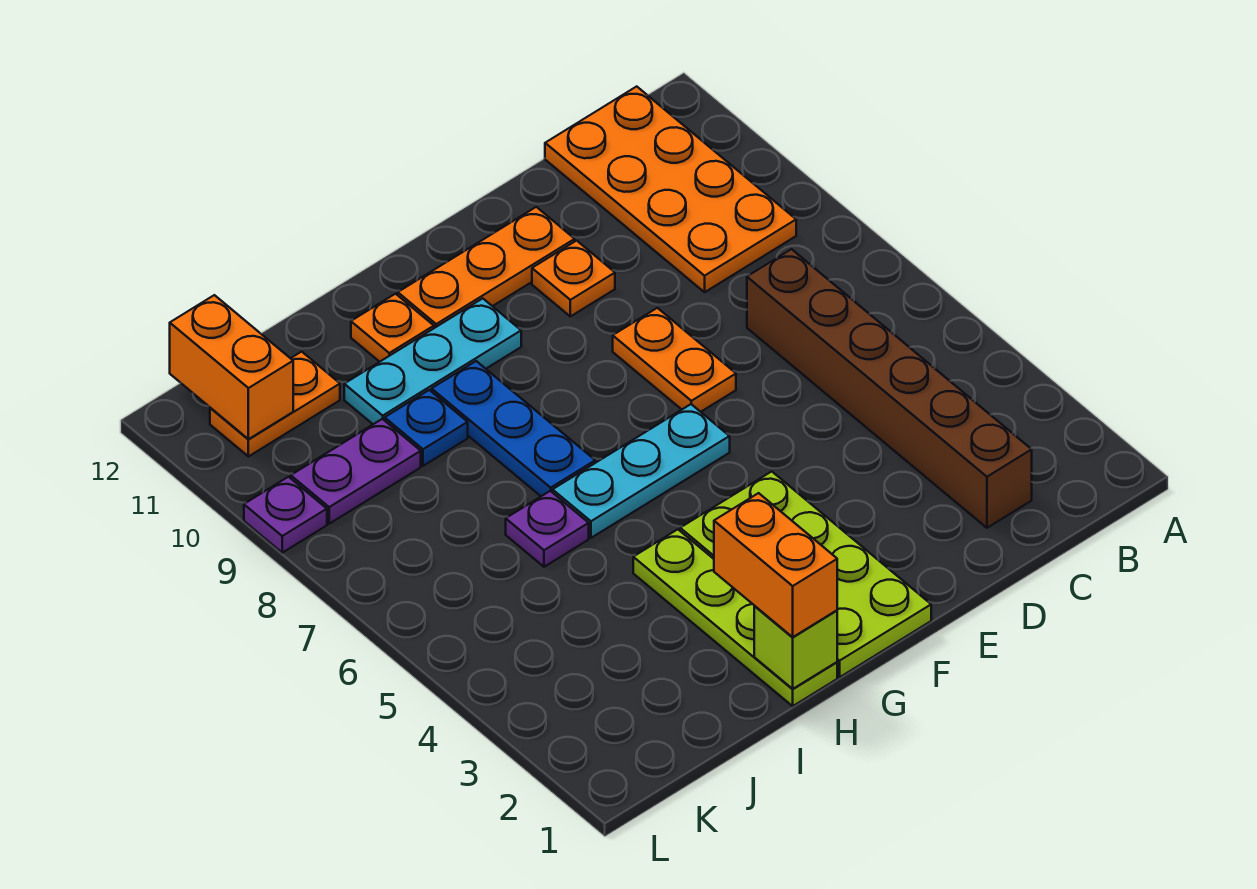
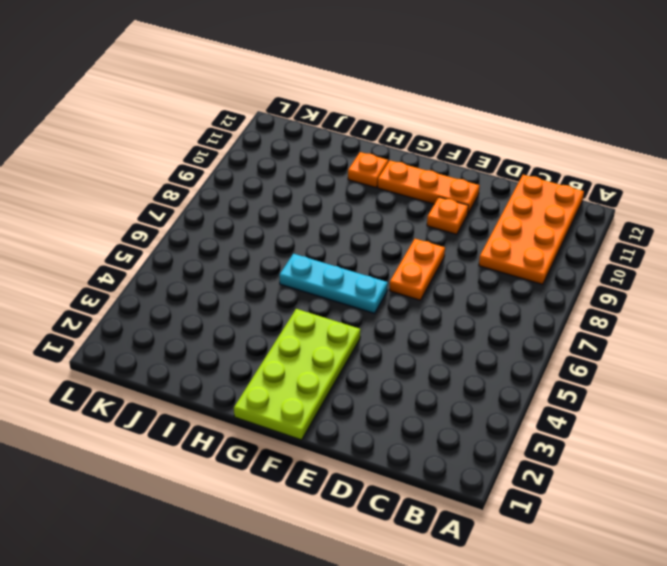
none -> brown 1x6 brick [747,249,1032,528]
none -> cyan 1x3 plate [344,298,521,424]
none -> lime 1x4 plate [633,529,837,706]

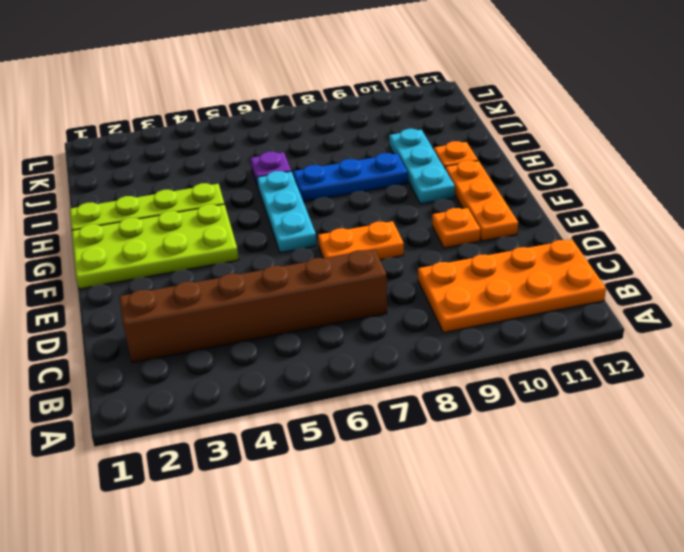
none -> blue 1x1 plate [385,390,468,466]
none -> purple 1x2 plate [291,419,421,524]
none -> orange 1x2 plate [210,352,340,456]

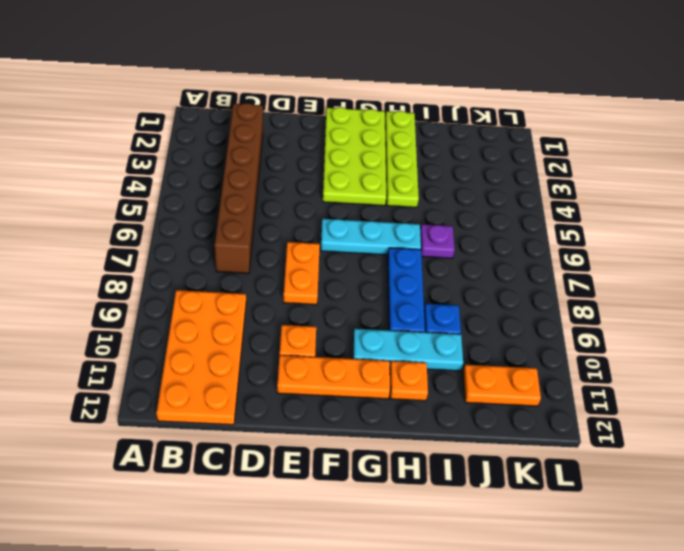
none -> purple 1x2 plate [291,419,421,524]
none -> purple 1x1 plate [244,477,327,553]
none -> lime 1x1 brick [754,606,837,689]

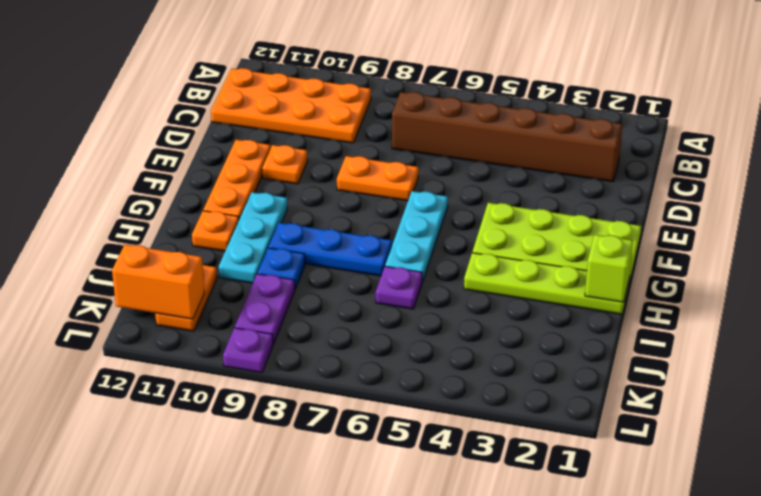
none -> orange 1x2 brick [714,493,837,637]

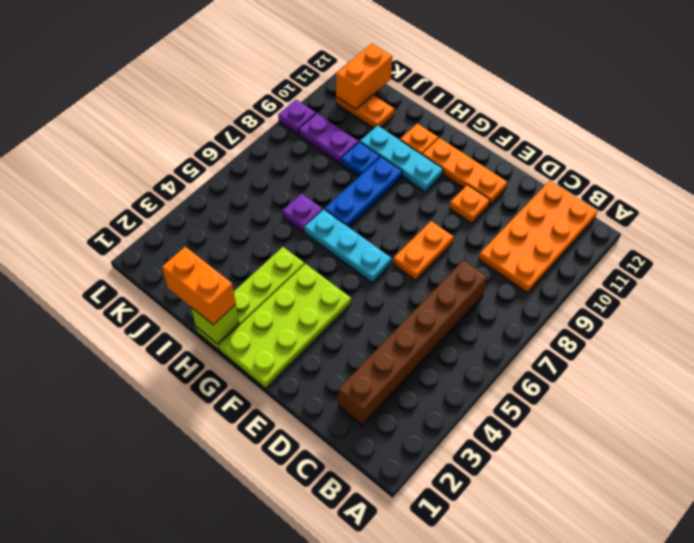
orange 1x2 brick [162,247,236,325] -> orange 1x2 brick turned to [714,493,837,637]

